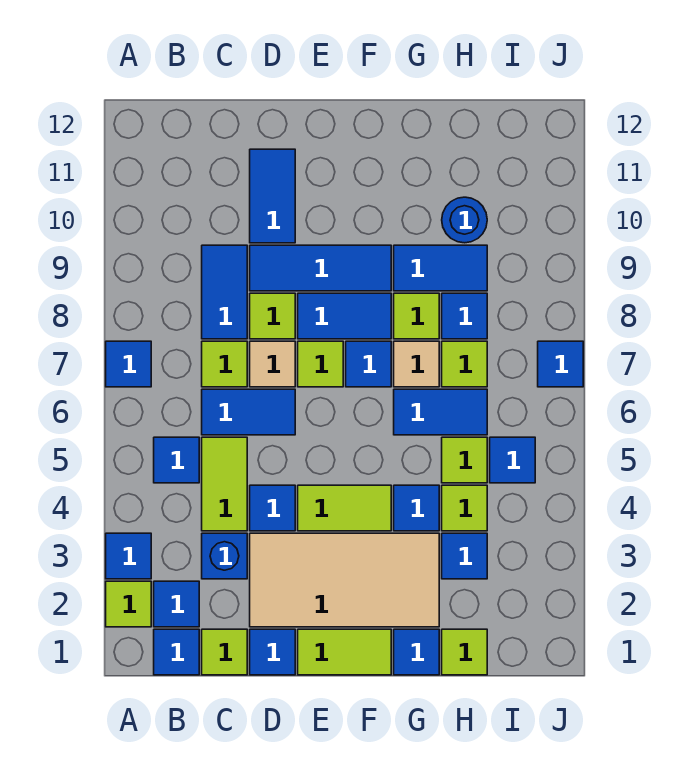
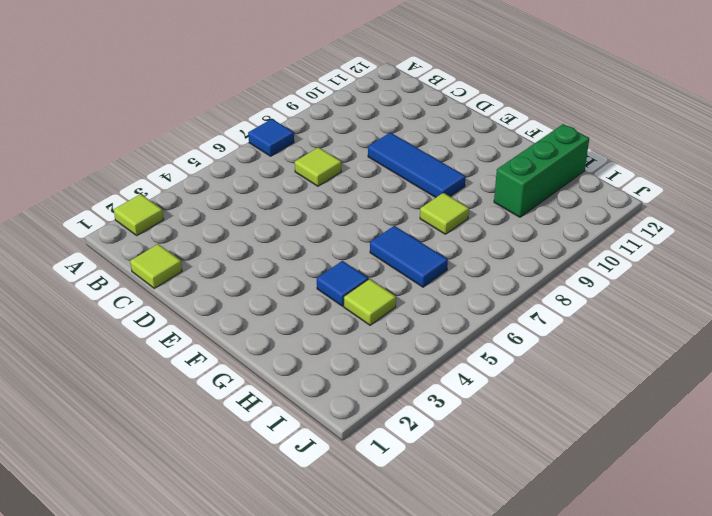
green 1x3 brick [494,124,589,217] -> blue 1x1 round brick [442,197,487,243]
none -> blue 1x1 tile [106,533,151,579]
none -> blue 1x1 tile [154,629,199,675]
none -> blue 1x1 tile [154,581,199,627]
none -> blue 1x1 tile [154,437,199,483]

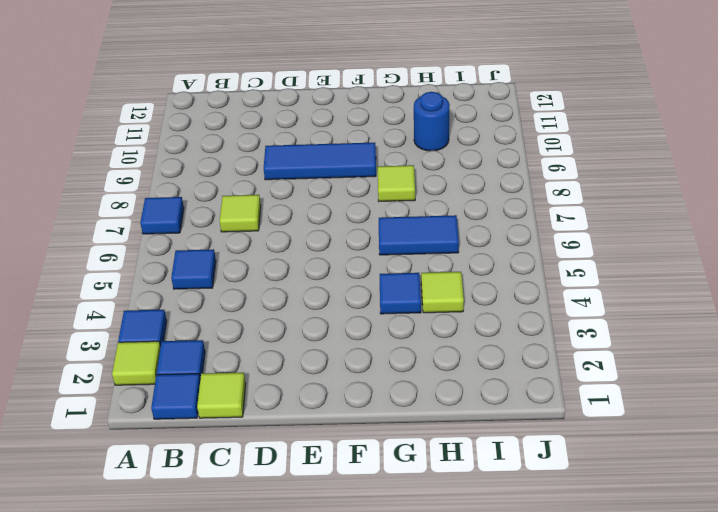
none -> blue 1x1 brick [202,533,247,579]
none -> lime 1x2 tile [202,437,247,531]
none -> blue 1x2 tile [202,389,295,435]
none -> blue 1x2 tile [202,245,247,339]

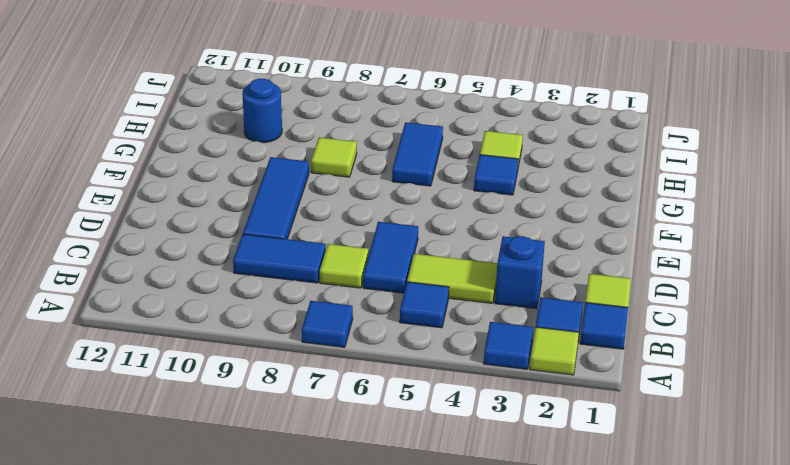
none -> blue 1x1 tile [250,629,295,675]
none -> tan 2x4 tile [250,533,439,627]
none -> blue 1x1 tile [250,485,295,531]
none -> tan 1x1 tile [250,341,295,387]

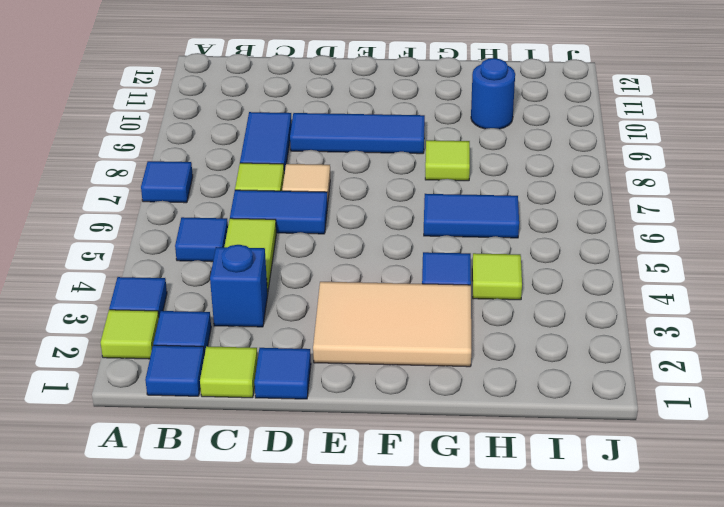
tan 2x3 tile [313,282,471,367] -> tan 2x4 tile [250,533,439,627]
none -> blue 1x1 tile [250,485,295,531]
none -> lime 1x1 tile [250,293,295,339]
none -> blue 1x2 tile [250,149,295,243]
none -> lime 1x2 tile [298,629,391,675]

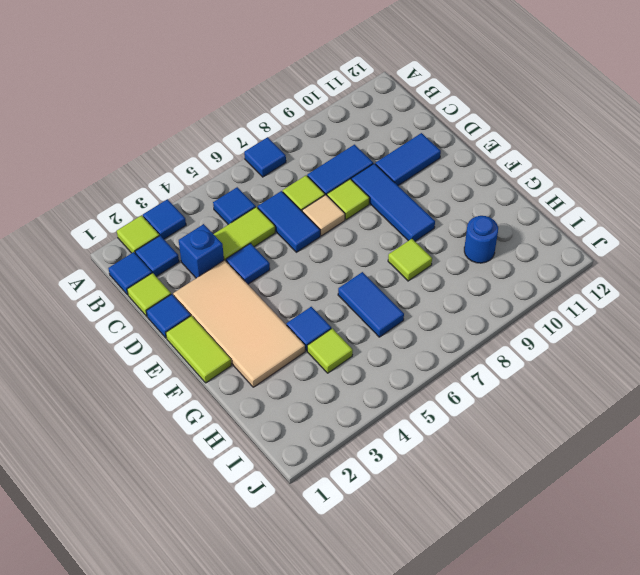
none -> lime 1x2 tile [298,485,391,531]
none -> lime 1x1 tile [298,341,343,387]
none -> blue 1x2 tile [298,293,391,339]
none -> blue 1x1 tile [346,341,391,387]

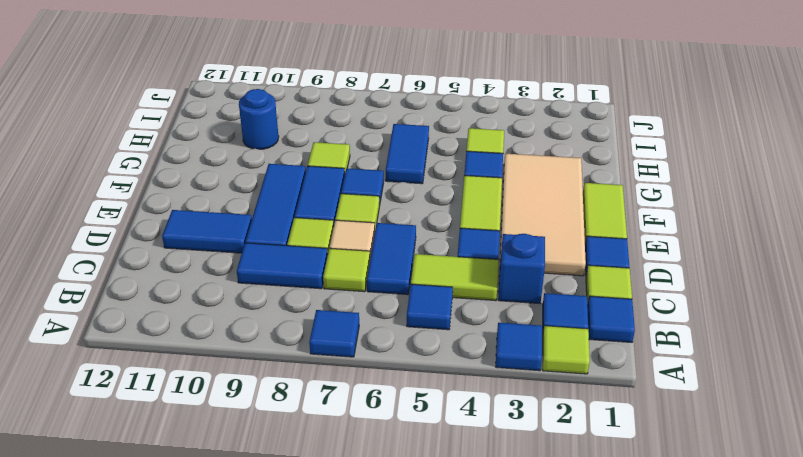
none -> blue 1x1 tile [394,629,439,675]
none -> tan 1x1 tile [394,341,439,387]
none -> blue 1x2 tile [394,245,487,291]
none -> lime 1x1 tile [442,629,487,675]

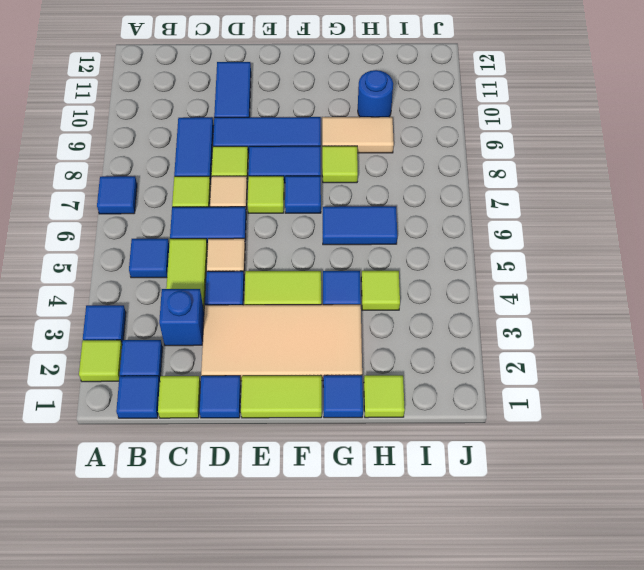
tan 1x1 tile [207,238,245,272] -> tan 1x1 tile moved to [394,341,439,387]
tan 1x2 tile [322,117,394,153] -> blue 1x2 tile [394,245,487,291]
none -> blue 1x1 tile [442,533,487,579]
none -> lime 1x1 tile [442,437,487,483]
none -> lime 1x1 tile [442,341,487,387]
none -> blue 1x1 tile [442,293,487,339]

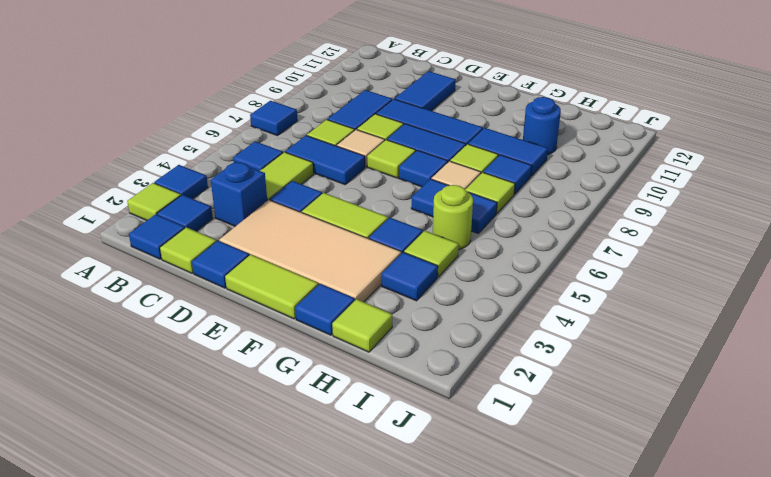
lime 1x1 round brick [433,185,473,250] -> lime 1x1 tile [442,437,487,483]
none -> blue 1x1 tile [490,437,535,483]
none -> blue 1x1 tile [538,341,583,387]

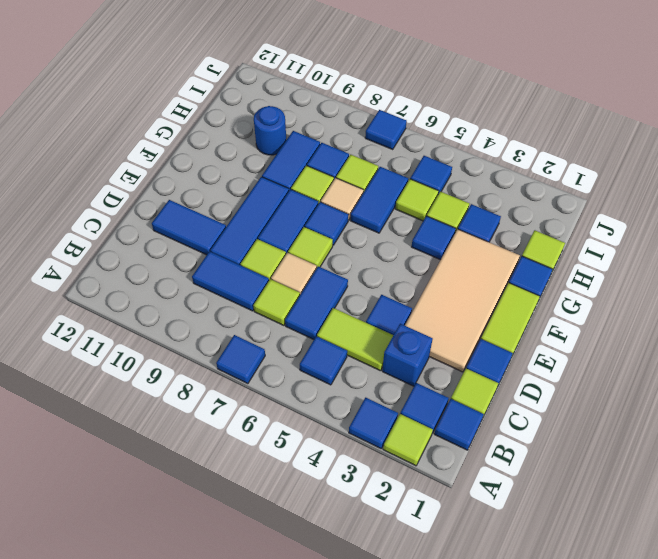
none -> lime 1x2 tile [298,485,391,531]

